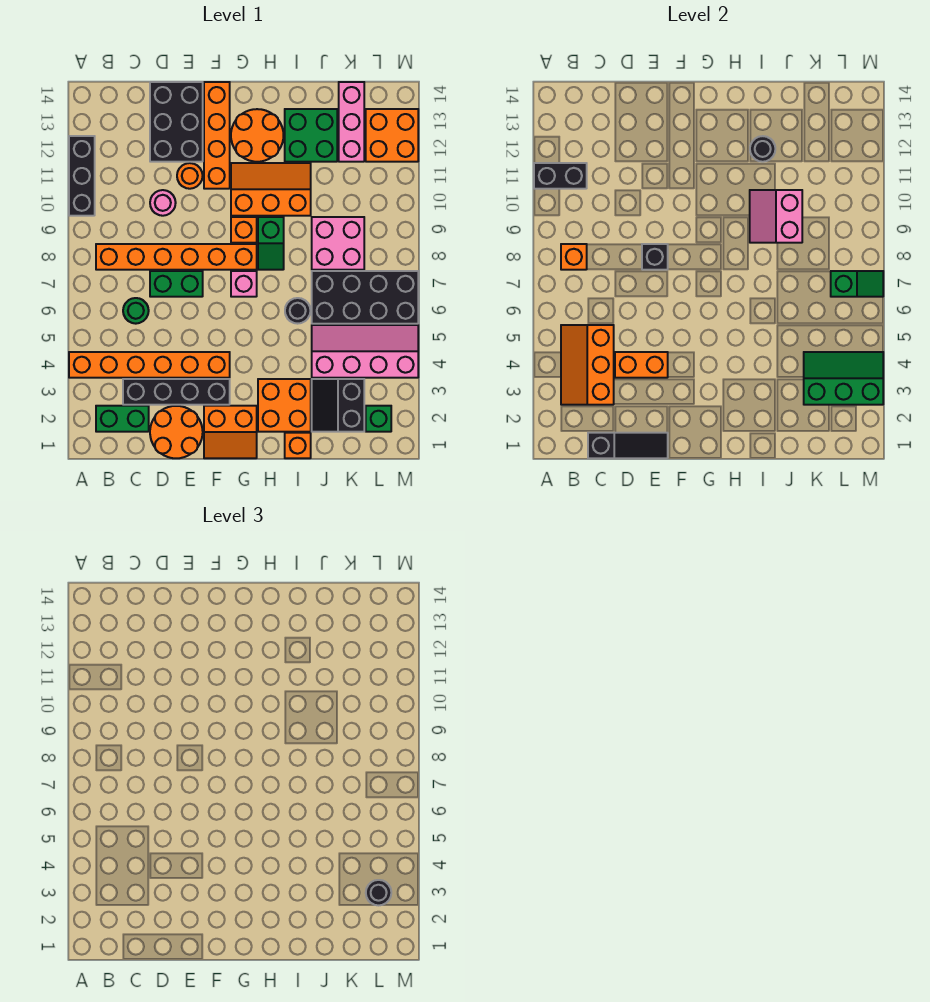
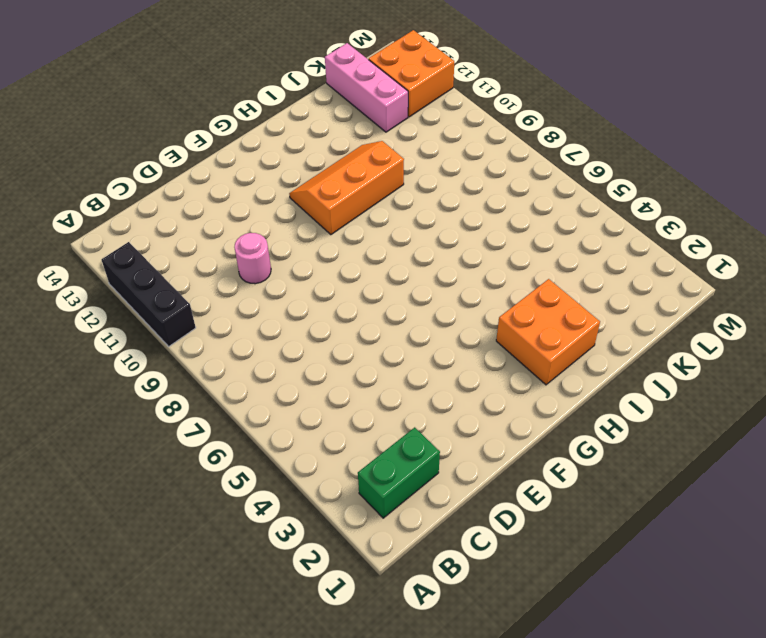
none -> orange 1x6 brick [69,352,230,378]
none -> orange 1x6 brick [96,244,257,270]
none -> black 1x4 brick [123,379,230,405]
none -> green 1x1 round brick [123,298,149,324]

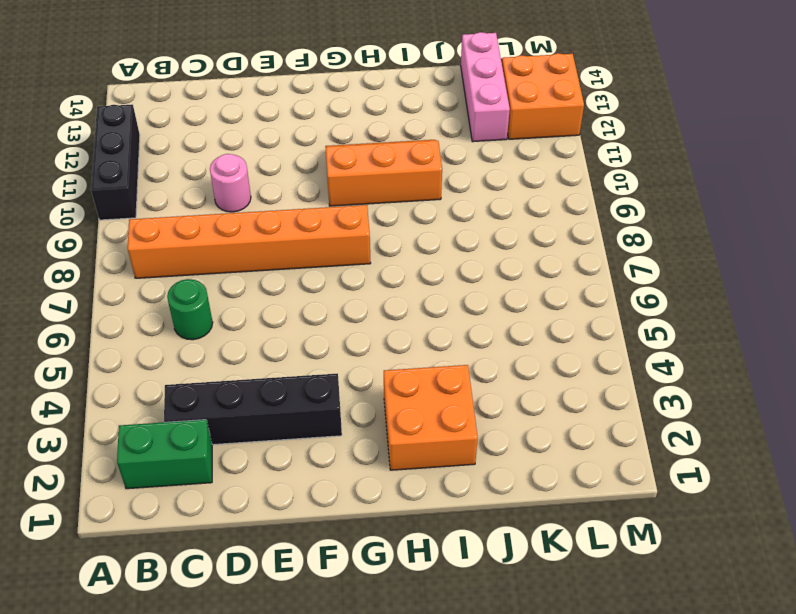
none -> orange 1x6 brick [69,352,230,378]
none -> orange 2x2 round brick [150,406,203,458]
none -> green 1x2 brick [150,271,203,297]
none -> black 2x3 brick [150,82,203,162]

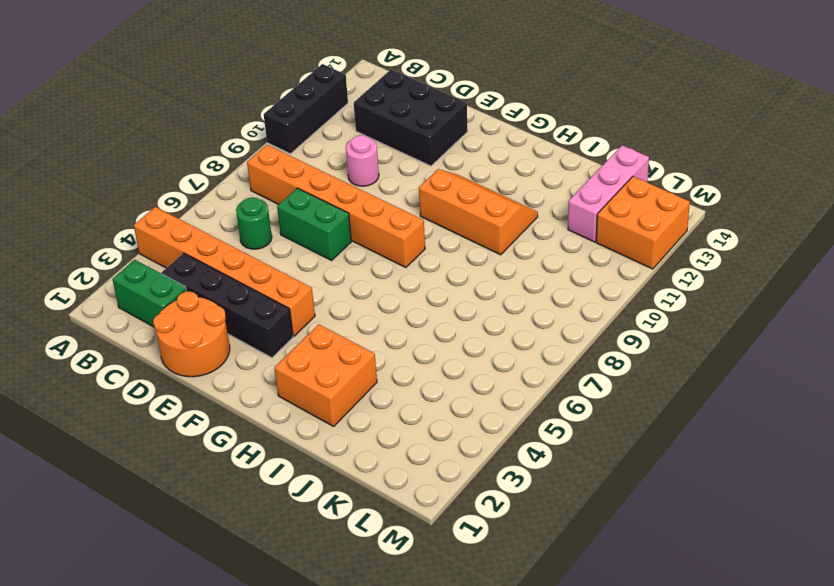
black 2x3 brick [354,70,468,166] -> black 2x3 brick turned to [150,82,203,162]
none -> orange 1x1 round brick [177,163,203,189]
none -> orange 2x2 slope [204,406,257,458]
none -> orange 1x4 brick [204,82,230,189]
none -> pink 1x1 brick [231,271,257,297]

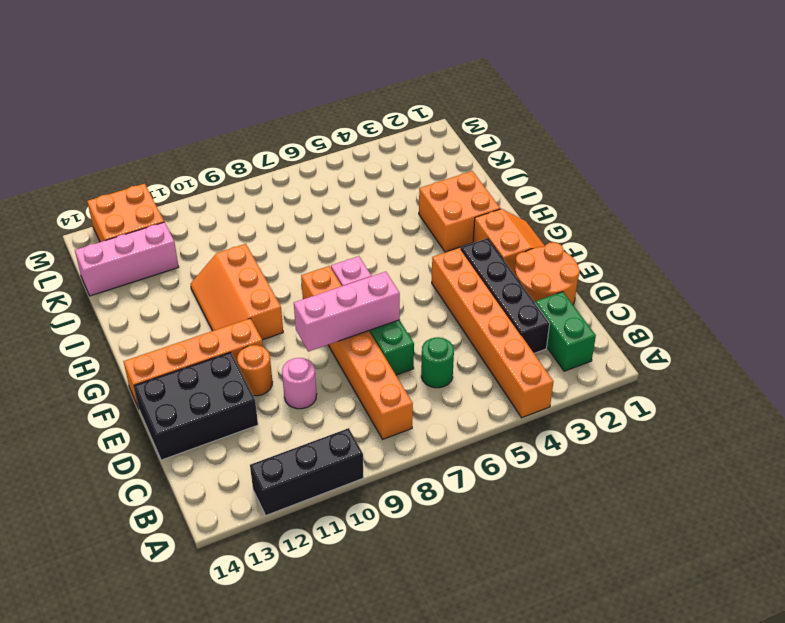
pink 1x3 brick [294,272,400,352] -> black 1x1 brick [642,244,668,270]
none -> orange 1x1 brick [231,217,257,243]
none -> orange 2x2 round brick [231,109,284,162]
none -> green 1x2 slope [258,217,284,270]
none -> orange 1x1 brick [285,433,311,458]

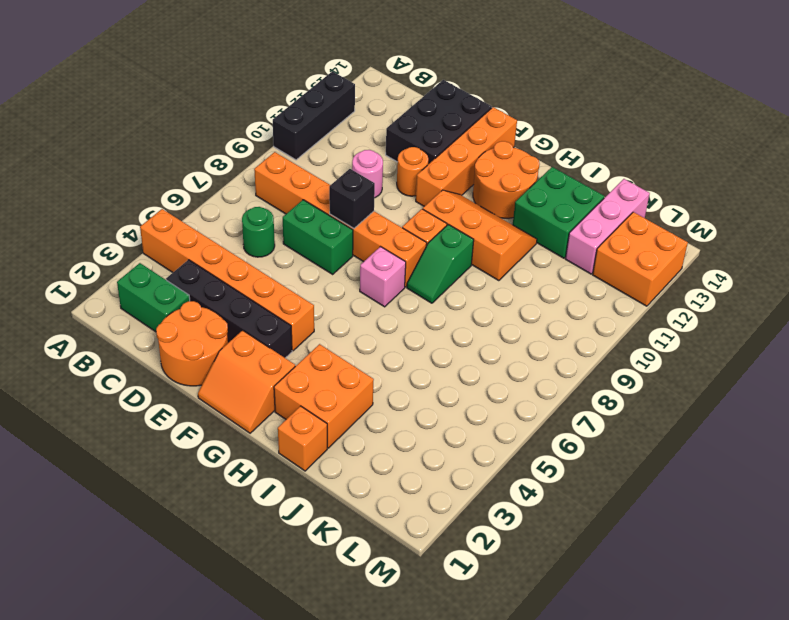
none -> black 1x1 round brick [285,298,310,324]
none -> black 2x2 slope [312,379,364,432]
none -> pink 2x4 slope [312,325,418,378]
none -> black 2x4 brick [312,271,418,324]

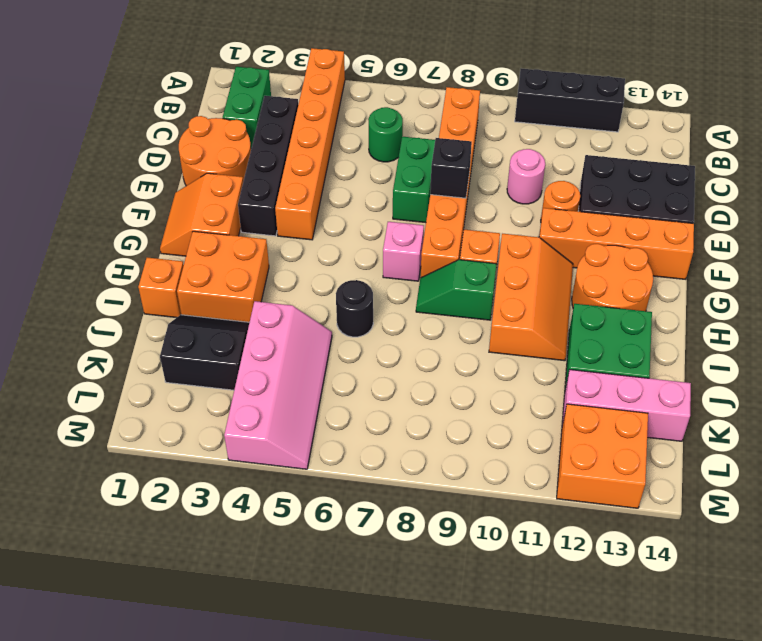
none -> black 2x4 brick [312,271,418,324]
none -> pink 2x2 brick [312,217,364,270]
none -> green 1x1 brick [366,406,391,432]
none -> black 1x2 brick [534,163,587,189]

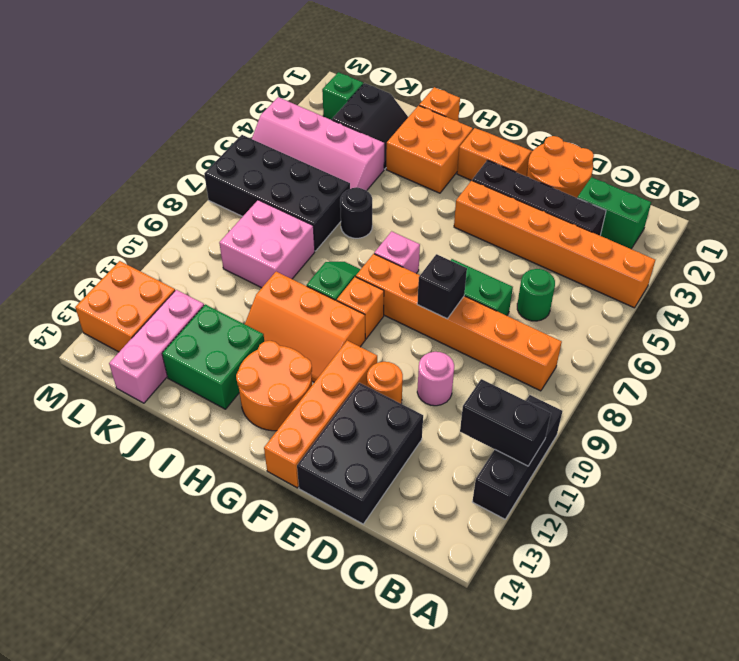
none -> orange 2x3 slope [561,325,614,405]
none -> orange 1x1 brick [561,244,587,270]
none -> black 1x3 slope [588,433,668,458]
none -> orange 1x2 brick [615,352,668,378]

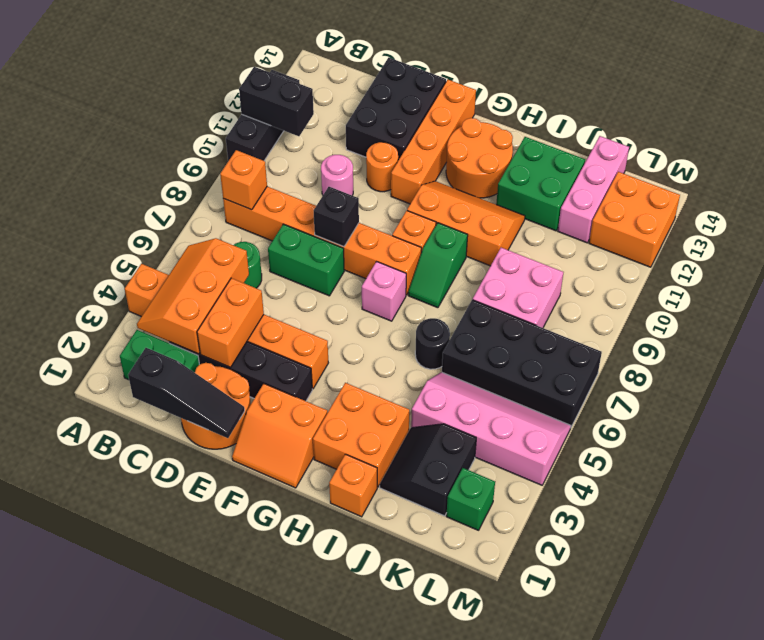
orange 1x2 brick [197,278,264,367] -> orange 1x2 brick turned to [615,352,668,378]
none -> pink 2x2 slope [750,190,802,243]
none -> black 1x1 round brick [750,136,775,162]
none -> green 2x3 slope [804,352,883,405]
none -> green 1x2 slope [831,271,883,297]

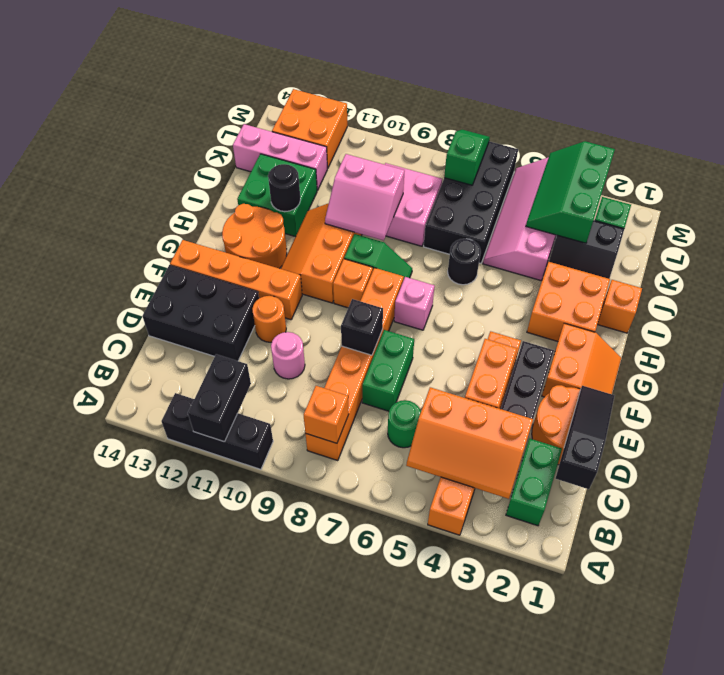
none -> black 1x1 round brick [366,880,391,905]

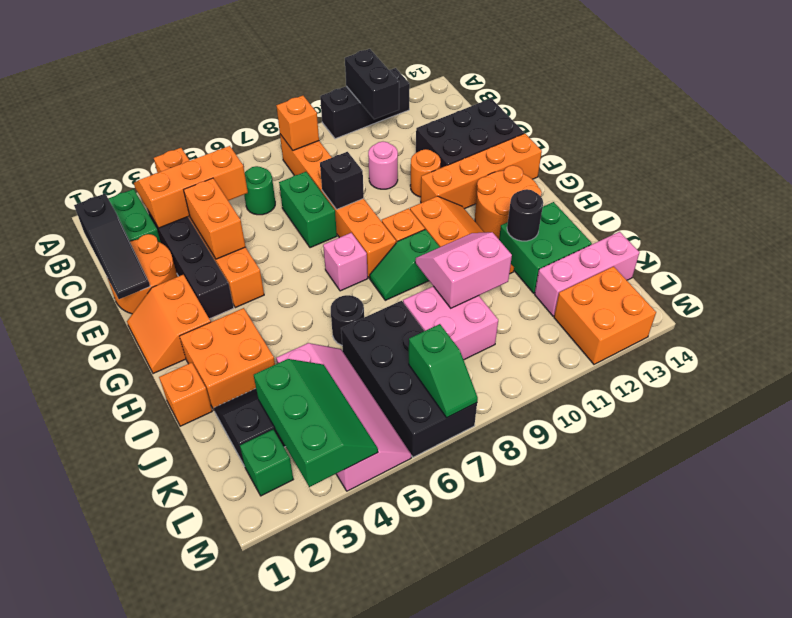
none -> black 1x1 round brick [366,880,391,905]

